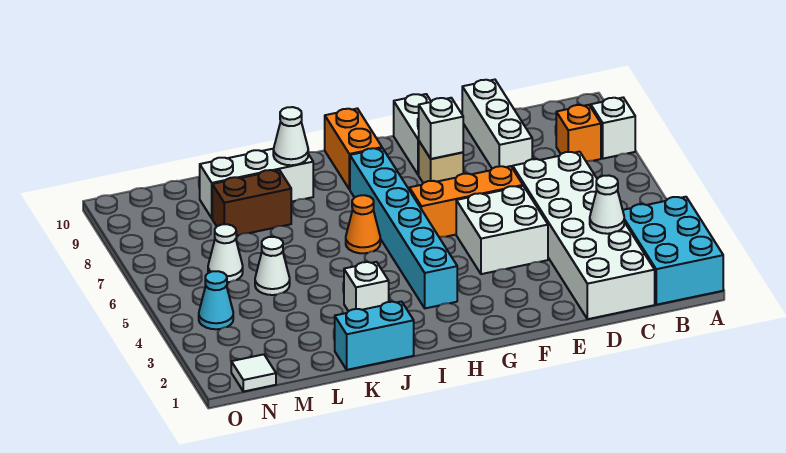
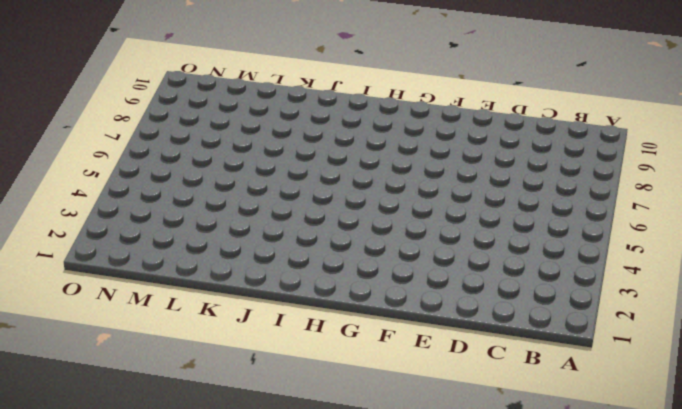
none -> cyan 2x3 brick [623,197,723,305]
none -> white 1x1 brick [590,98,635,159]
none -> orange 1x1 brick [556,105,601,161]

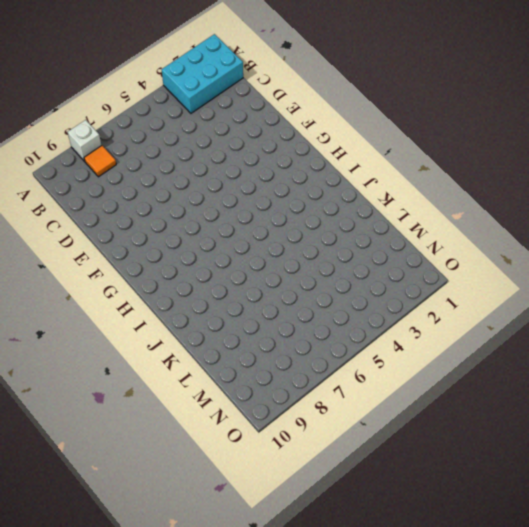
orange 1x1 tile [84,146,116,177] -> orange 1x1 brick [556,105,601,161]
none -> white 2x6 brick [513,152,655,319]
none -> white 1x3 brick [462,80,532,168]
none -> white 2x2 brick [456,186,548,274]

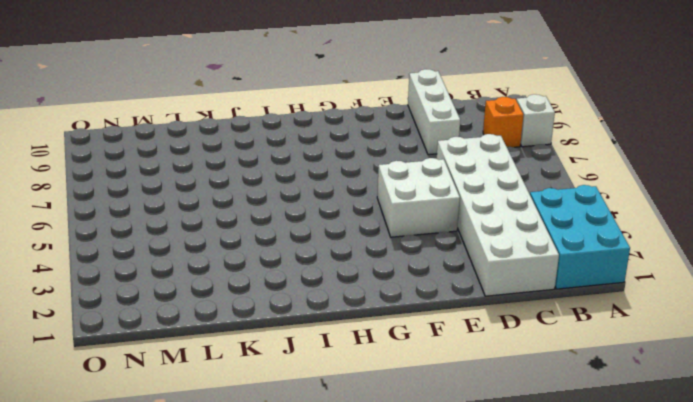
none -> orange 1x3 brick [409,166,523,237]
none -> tan 1x1 brick [419,142,463,183]
none -> white 1x2 brick [394,94,431,175]

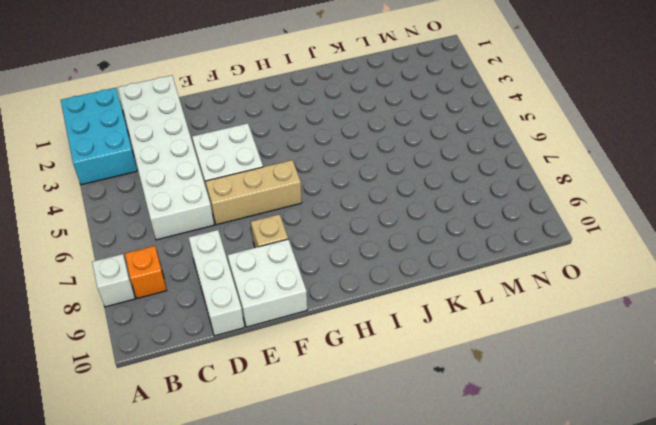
tan 1x3 brick [205,160,302,225] -> orange 1x3 brick [409,166,523,237]
white 2x2 brick [228,239,307,327] -> white 1x2 brick [394,94,431,175]
none -> cyan 1x6 brick [350,148,457,308]
none -> orange 1x2 brick [325,108,382,189]
none -> orange 1x1 cone [346,195,380,253]

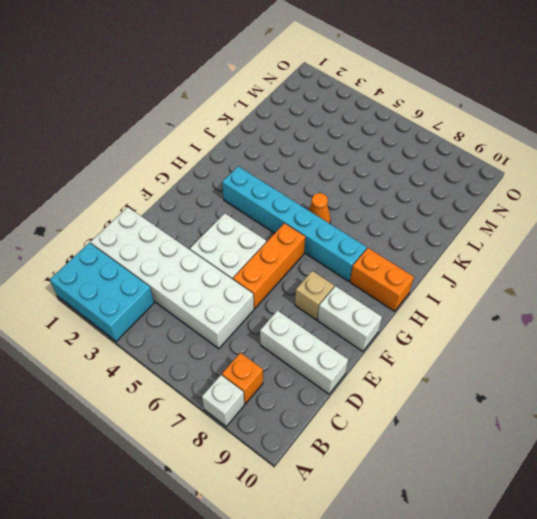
none -> cyan 1x2 brick [335,302,414,370]
none -> white 1x1 brick [344,262,389,311]
none -> white 1x3 brick [200,149,313,218]

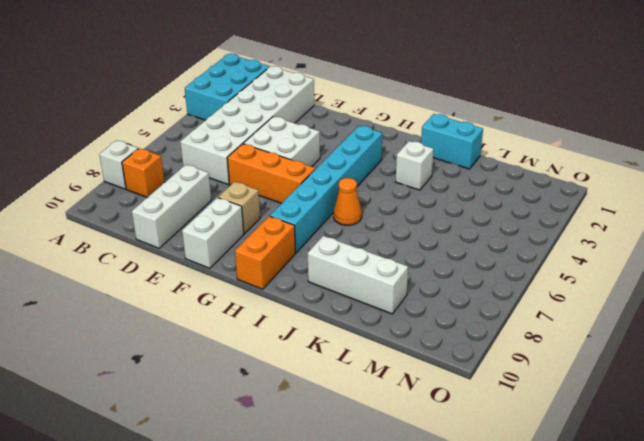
none -> brown 1x2 brick [212,170,291,236]
none -> white 1x1 cone [255,237,290,295]
none -> white 1x1 cone [208,224,243,282]

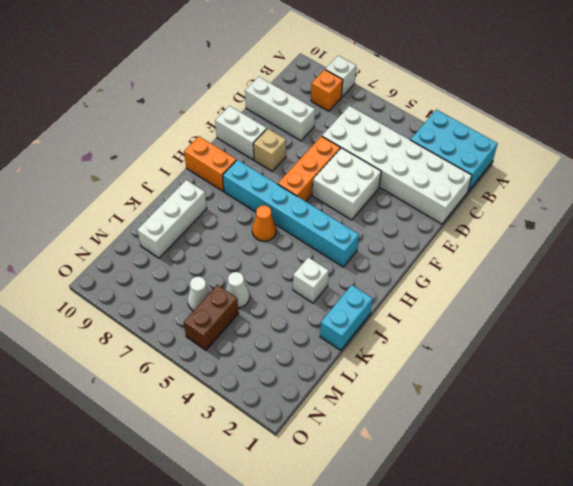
brown 1x2 brick [184,285,239,350] -> brown 1x2 brick moved to [212,170,291,236]
none -> white 1x1 tile [231,354,276,392]
none -> cyan 1x1 cone [199,271,233,329]
none -> white 1x1 cone [590,175,624,234]

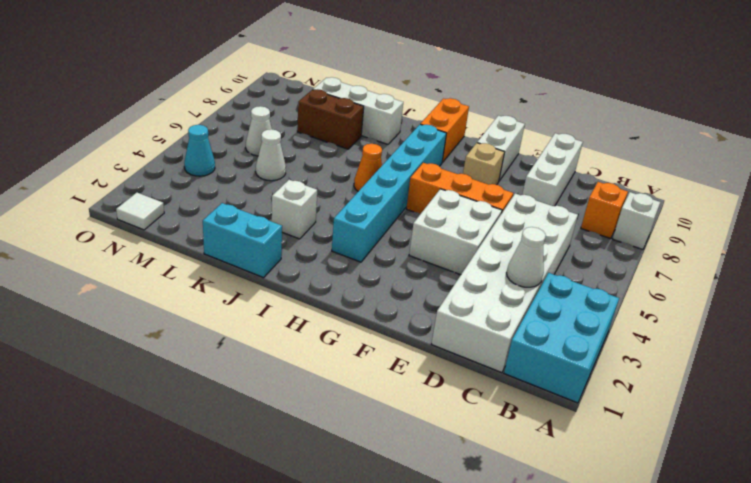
none -> white 1x1 brick [419,98,463,159]
none -> white 1x1 cone [273,107,308,165]

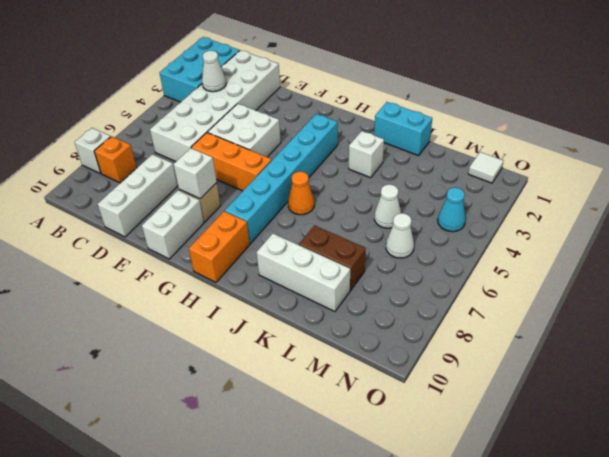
none -> white 1x1 cone [273,107,308,165]

